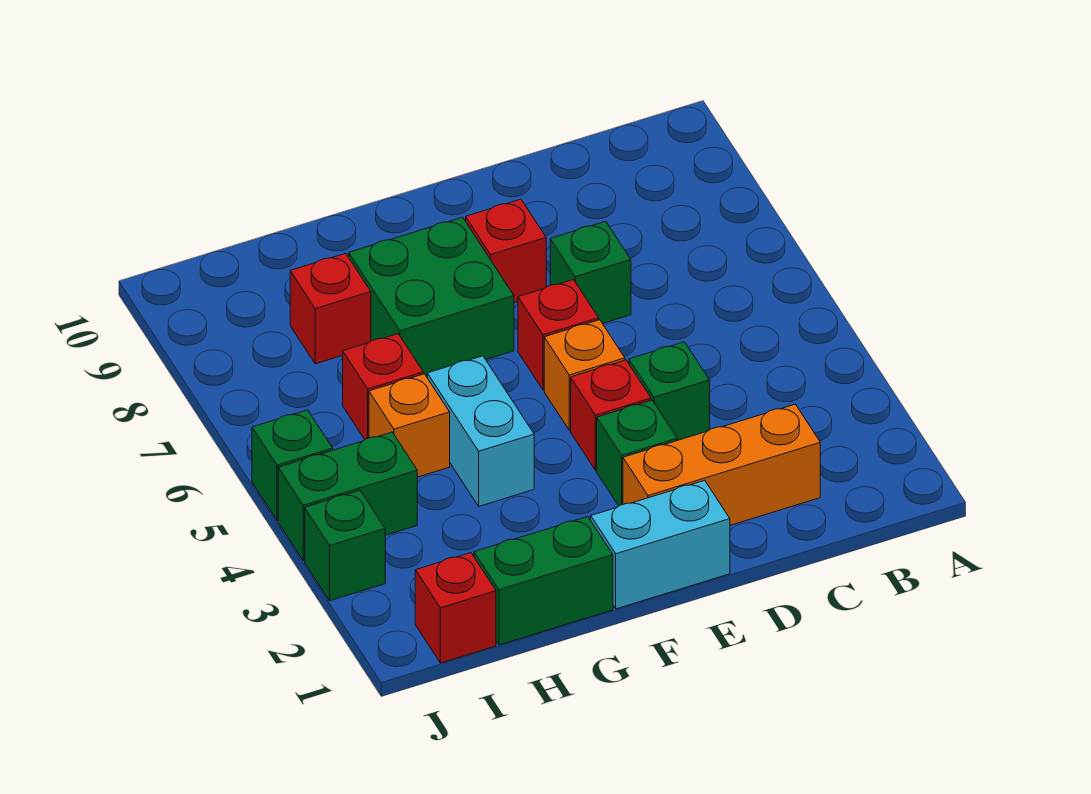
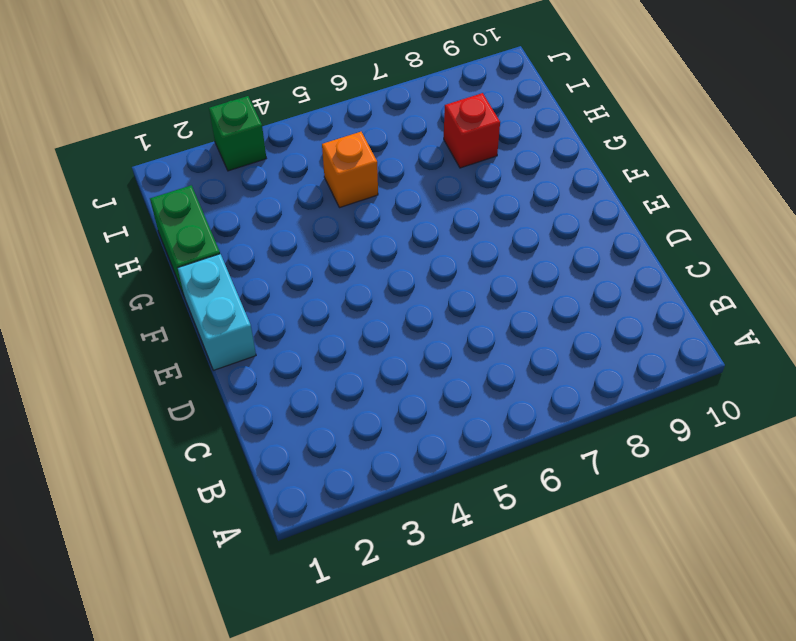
none -> orange 1x3 brick [623,404,820,525]
none -> green 1x1 brick [629,342,710,440]
none -> green 1x1 brick [550,221,631,323]

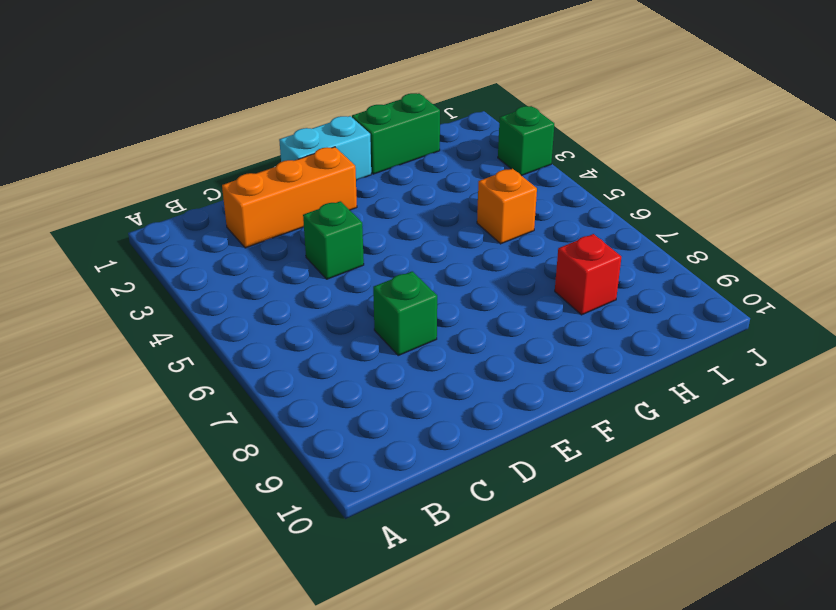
none -> green 1x1 brick [597,400,677,506]
none -> red 1x1 brick [571,360,651,470]
none -> orange 1x1 brick [544,320,625,430]

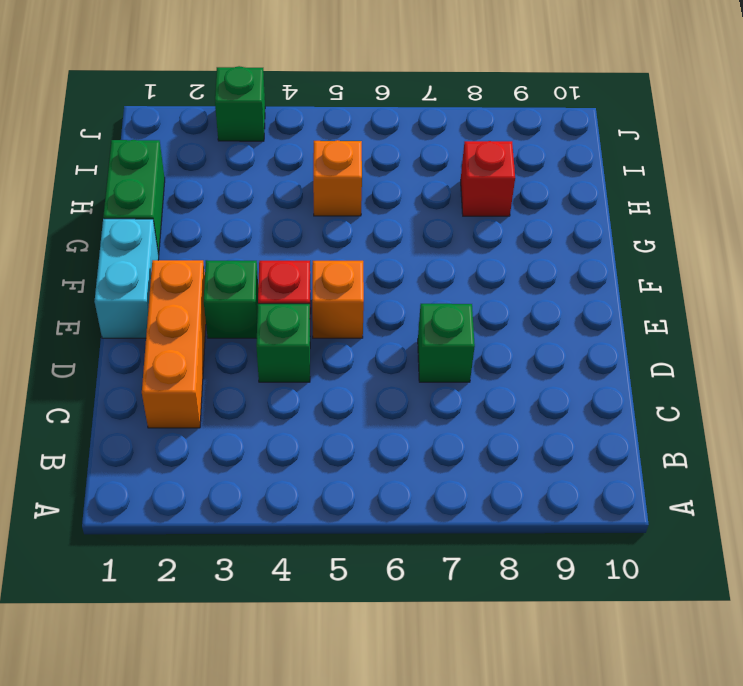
none -> red 1x1 brick [518,280,599,390]
none -> red 1x1 brick [466,199,546,302]
none -> green 2x2 brick [349,217,514,377]

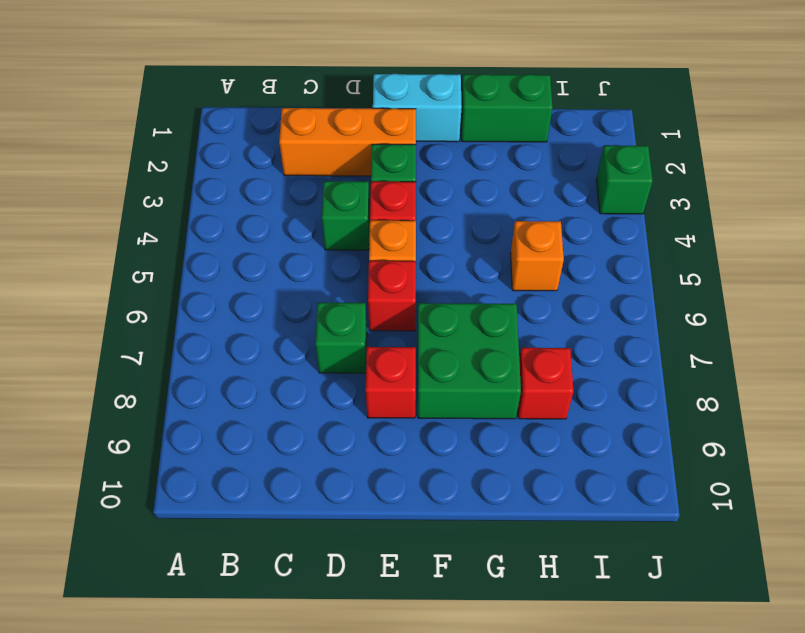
none -> cyan 1x2 brick [427,356,534,506]
none -> red 1x1 brick [343,334,423,439]
none -> red 1x1 brick [415,553,496,663]

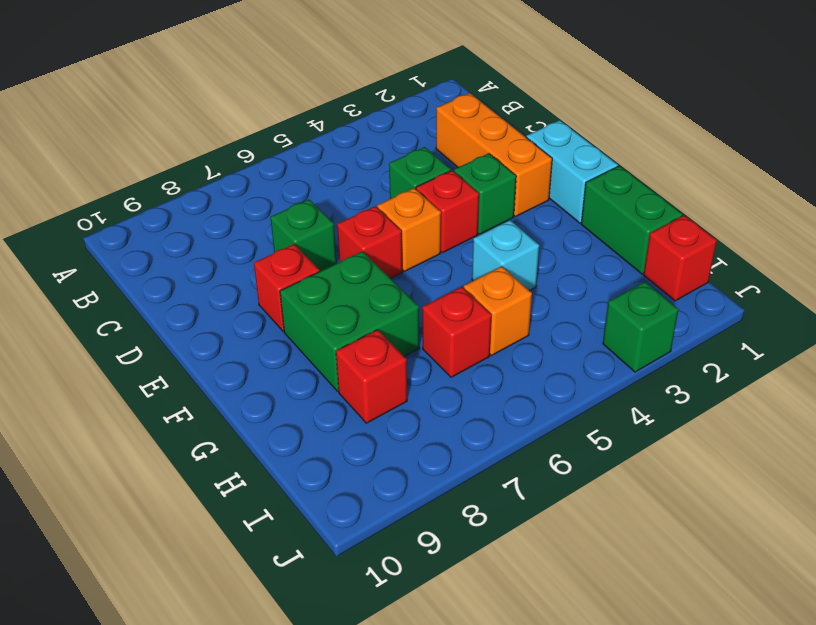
cyan 1x1 brick [472,220,539,291] -> cyan 1x2 brick [427,356,534,506]
none -> green 1x2 brick [278,432,417,561]
none -> green 1x1 brick [252,410,333,520]

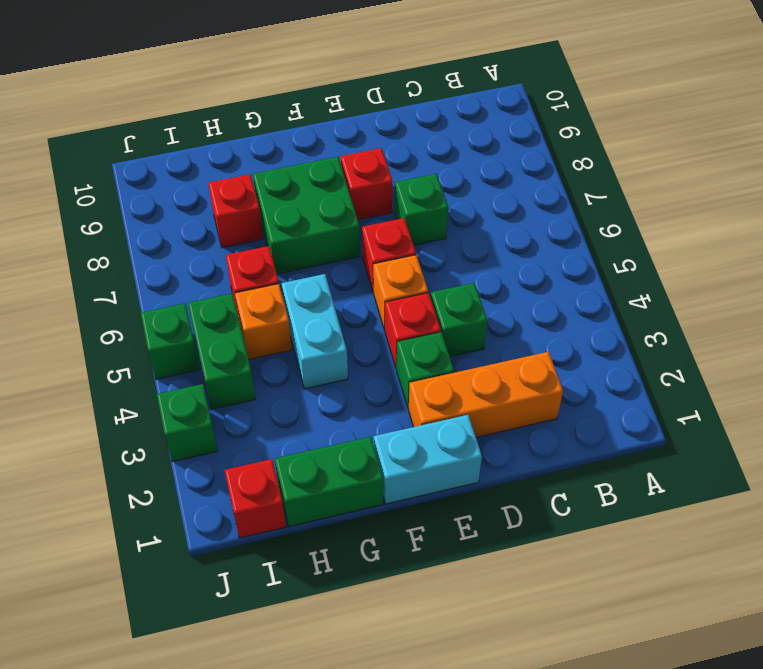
green 1x2 brick [188,293,255,409] -> green 1x2 brick turned to [278,432,417,561]

